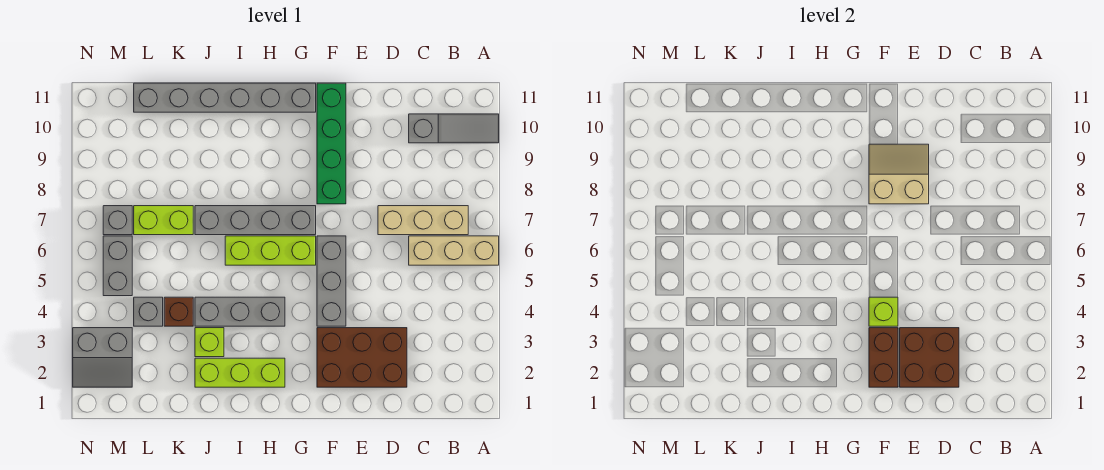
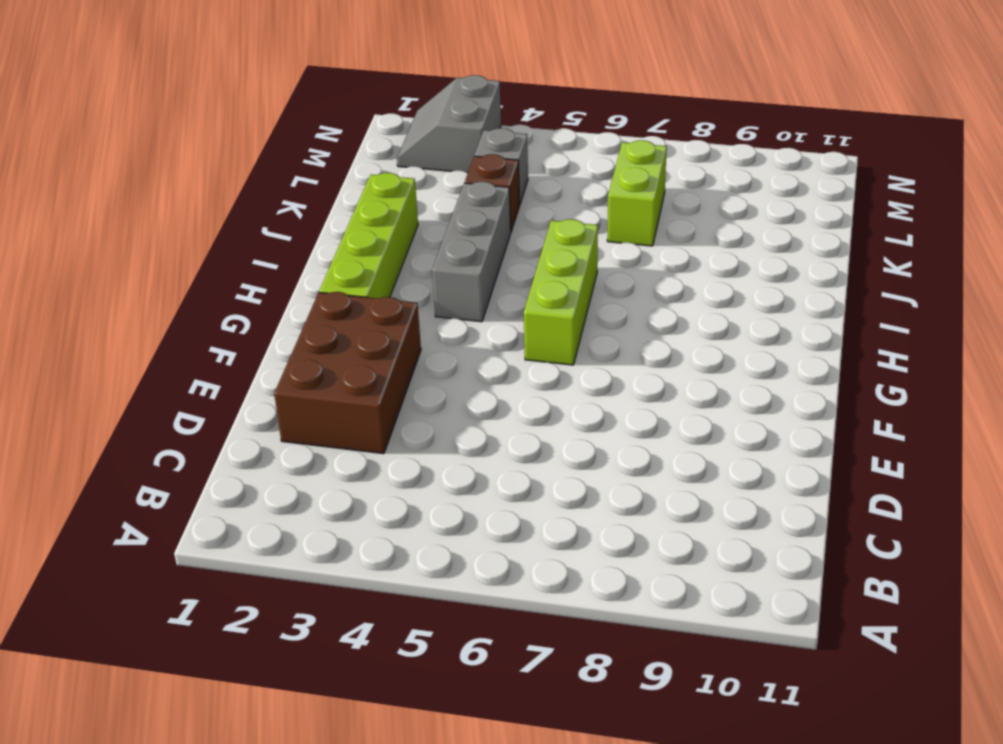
lime 1x4 brick [319,173,418,299] -> lime 1x3 brick [195,358,285,387]
none -> tan 1x3 brick [409,236,499,265]
none -> grey 1x3 slope [409,114,499,143]
none -> tan 1x3 brick [378,206,468,235]

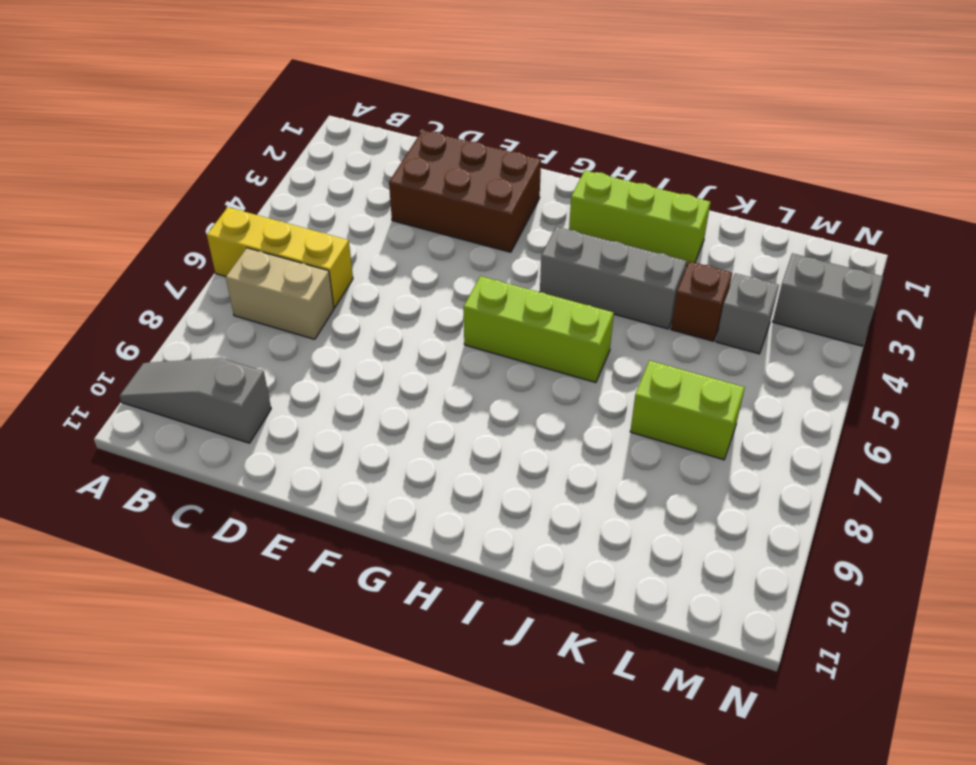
yellow 1x3 brick [207,207,353,308] -> tan 1x3 brick [409,236,499,265]
tan 1x2 brick [226,248,334,339] -> tan 1x3 brick [378,206,468,235]
none -> grey 1x3 brick [317,236,346,326]
none -> green 1x4 brick [317,83,346,204]
none -> grey 1x4 brick [195,206,316,235]

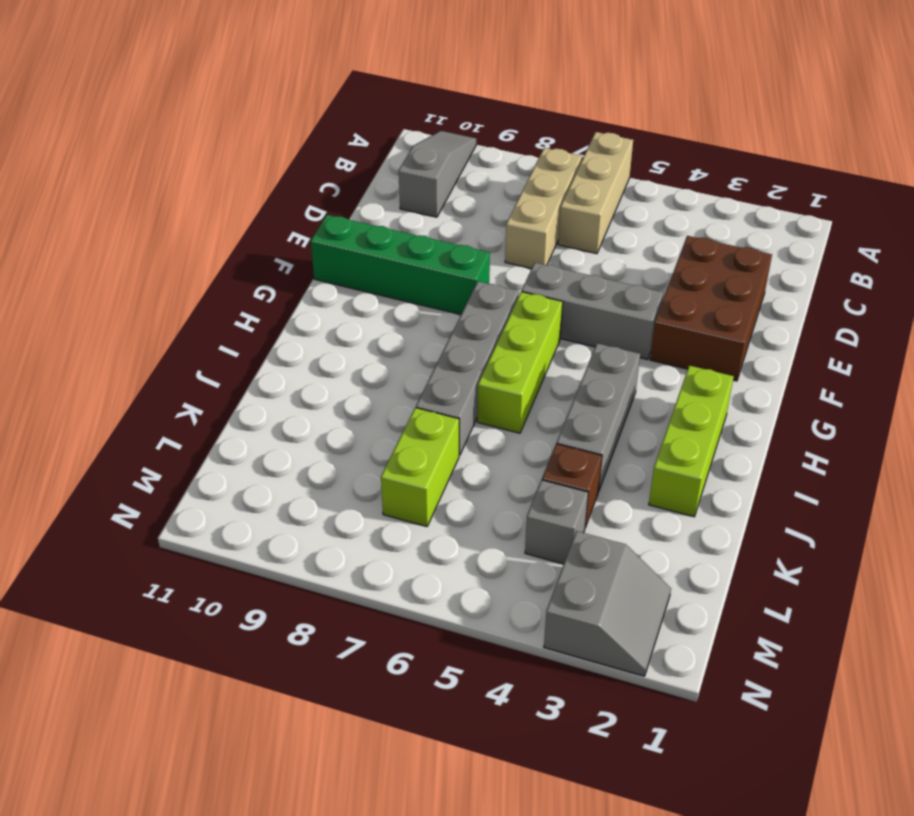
none -> grey 1x6 brick [134,83,316,112]
none -> lime 1x1 brick [195,328,224,357]
none -> grey 1x2 brick [103,236,132,296]

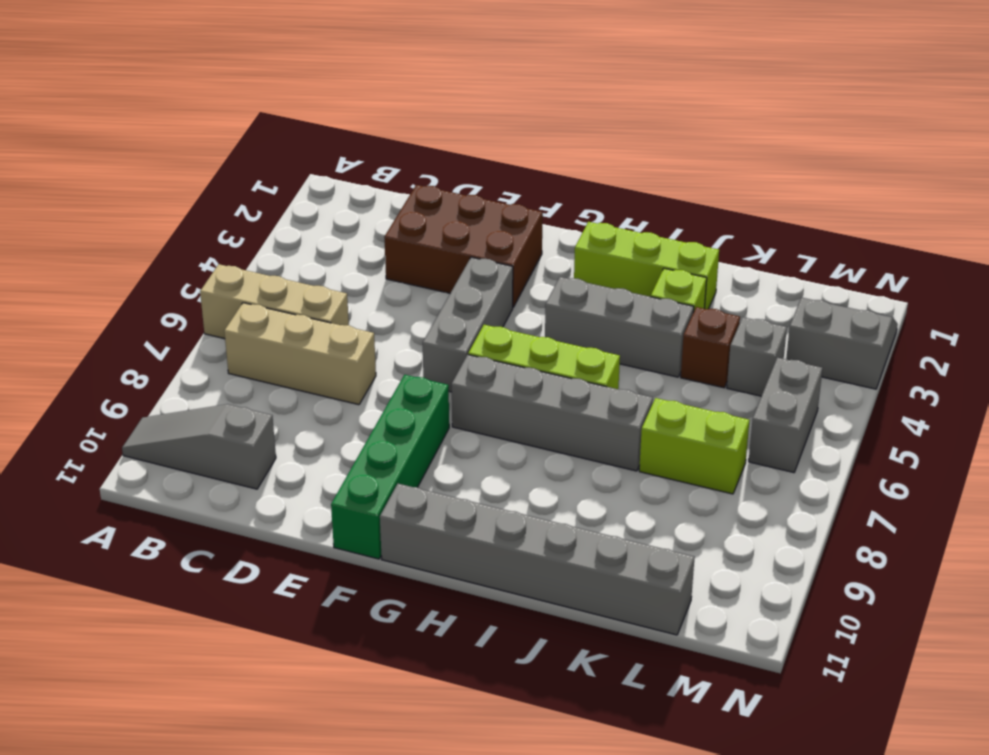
none -> grey 1x1 brick [103,206,132,235]
none -> brown 2x2 brick [900,328,959,387]
none -> tan 2x2 slope [869,144,929,204]

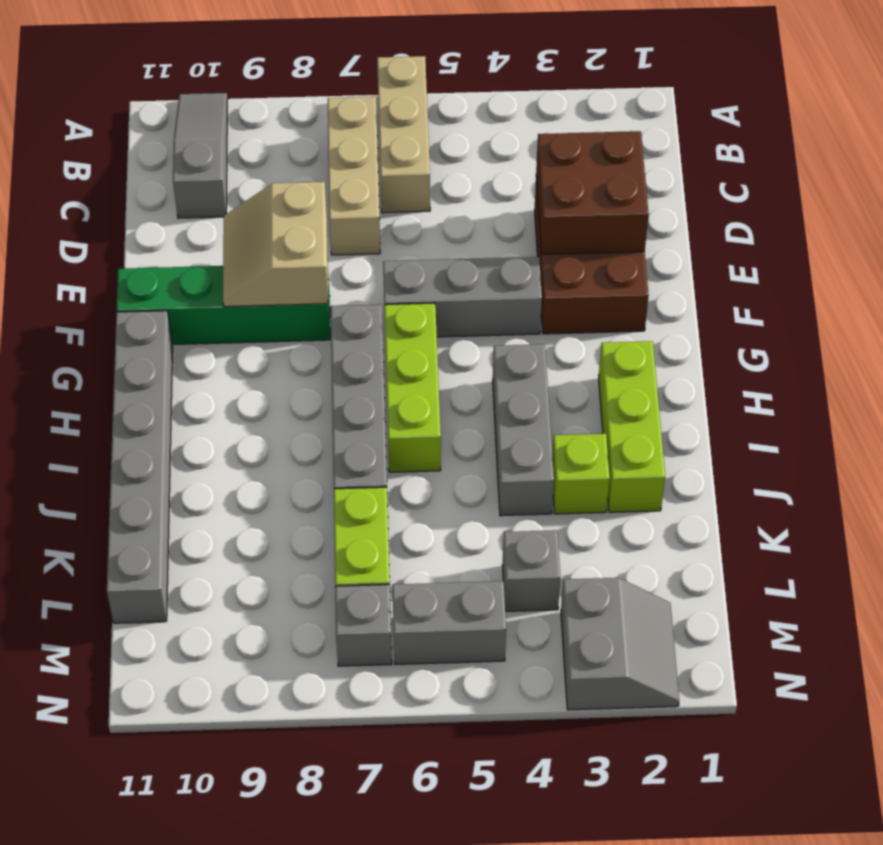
none -> brown 1x1 brick [164,297,193,326]
none -> brown 1x2 brick [869,328,898,387]
none -> lime 1x1 brick [869,297,898,326]

